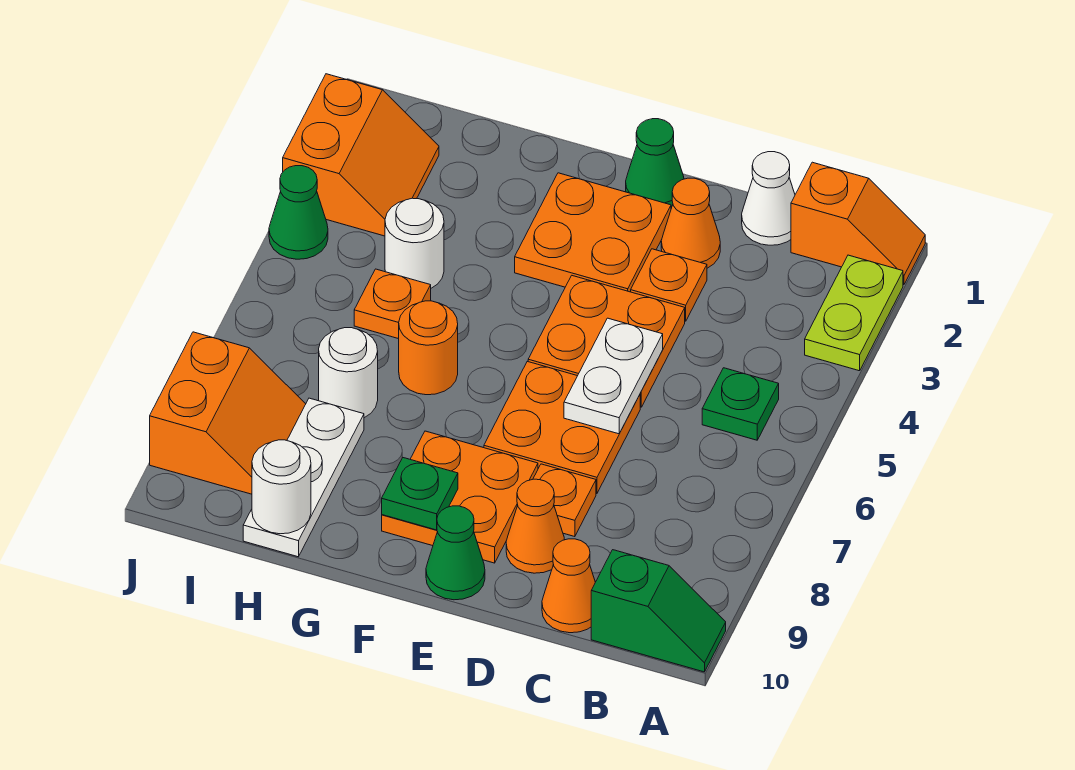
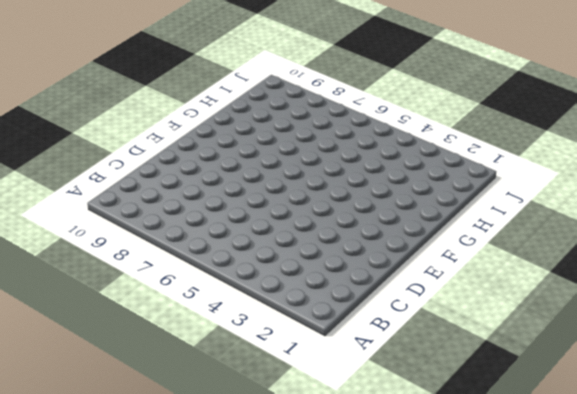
none -> orange 1x2 slope [791,162,925,285]
none -> lime 1x2 plate [805,255,903,371]
none -> green 1x2 slope [591,550,726,672]

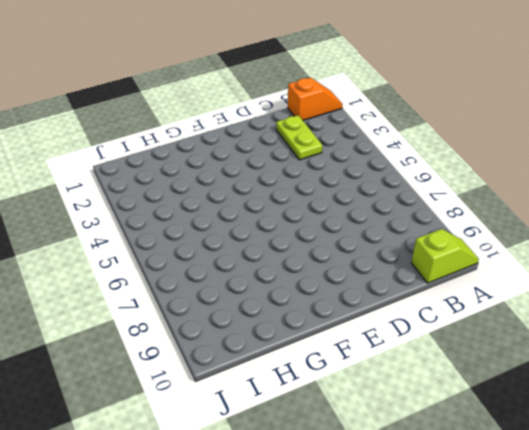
lime 1x2 slope [411,229,479,283] -> green 1x2 slope [591,550,726,672]
lime 1x2 plate [276,115,322,160] -> lime 1x2 plate moved to [805,255,903,371]
none -> green 1x1 plate [702,368,779,440]
none -> white 1x1 cone [742,152,795,245]
none -> orange 1x1 cone [542,539,595,633]

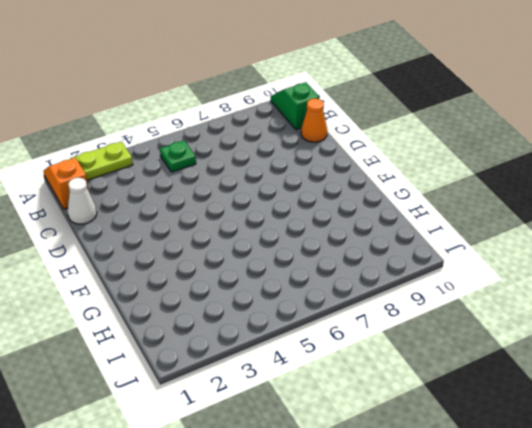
none -> orange 1x1 cone [661,178,720,268]
none -> orange 1x1 plate [631,249,707,321]
none -> orange 2x2 plate [528,276,685,407]

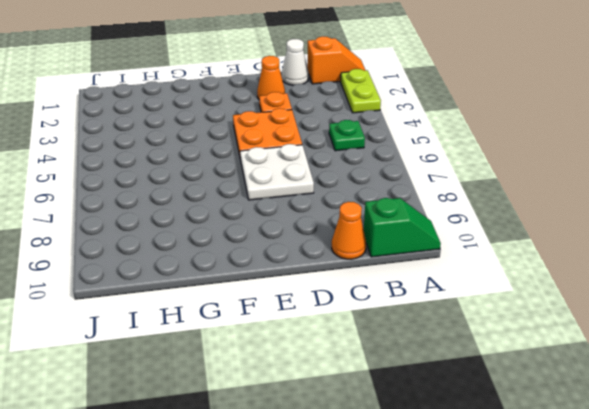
white 2x2 plate [240,144,314,200] -> orange 2x2 plate [484,361,640,493]
none -> orange 1x1 plate [533,464,596,537]
none -> orange 1x1 cone [506,479,565,573]
none -> green 1x1 cone [626,119,684,208]

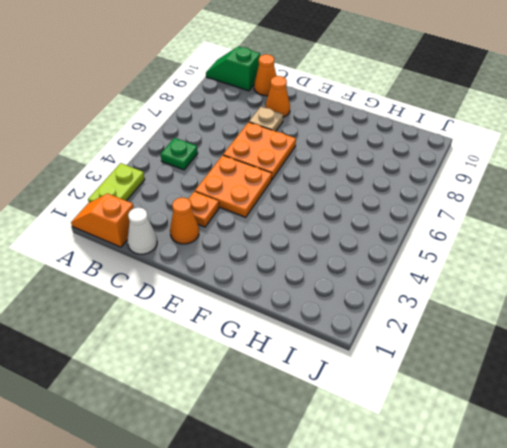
tan 1x1 plate [249,107,283,131] -> orange 1x1 plate [533,464,596,537]
none -> green 1x1 cone [626,119,684,208]
none -> orange 2x2 plate [515,173,671,292]
none -> orange 2x2 plate [382,431,538,563]

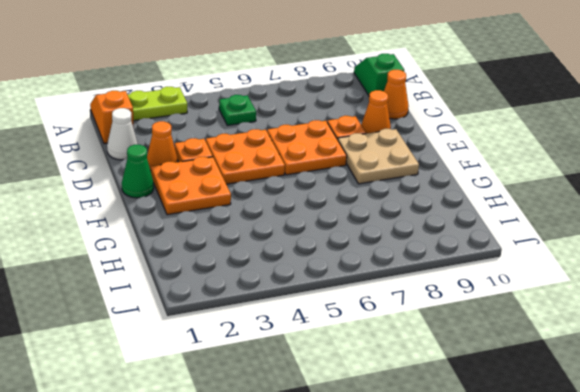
tan 2x2 plate [338,129,419,184] -> orange 2x2 plate [382,431,538,563]
none -> green 1x1 cone [426,506,485,600]
none -> orange 1x1 round brick [399,301,458,395]
none -> white 1x1 round brick [385,198,444,288]

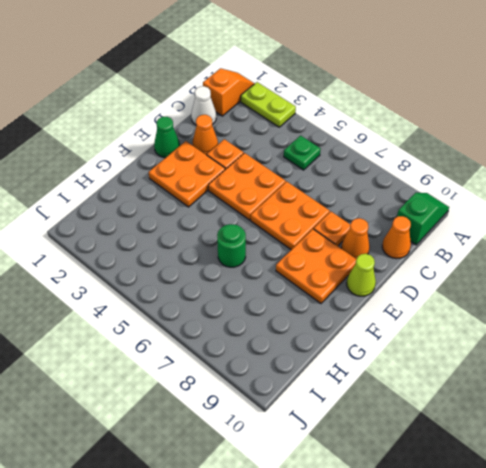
lime 1x1 cone [347,254,376,296] -> green 1x1 cone [426,506,485,600]
green 1x1 round brick [217,224,246,267] -> orange 1x1 round brick [399,301,458,395]
none -> white 1x1 round brick [385,198,444,288]
none -> orange 1x1 plate [354,269,431,339]
none -> white 1x1 round brick [319,328,378,418]

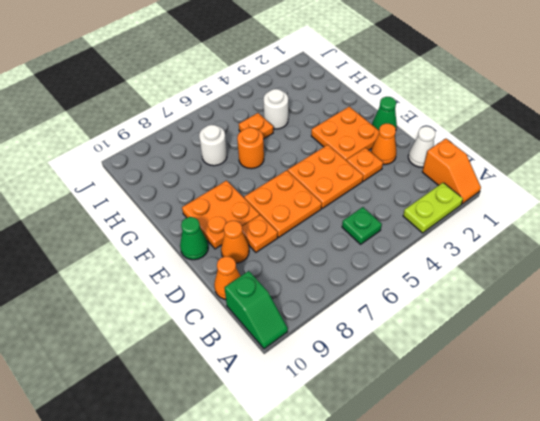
none -> white 1x3 plate [243,398,364,557]
none -> orange 2x2 slope [283,74,439,236]
none -> orange 2x2 slope [150,332,306,494]

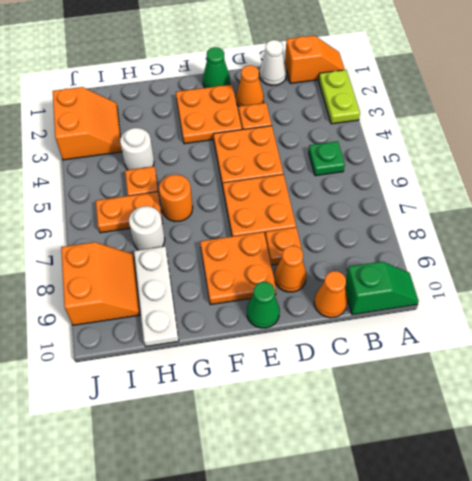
orange 1x2 plate [96,192,163,233] -> none
none -> green 1x1 cone [269,166,328,259]
none -> white 1x2 plate [564,318,663,434]
none -> green 1x1 plate [382,458,458,530]

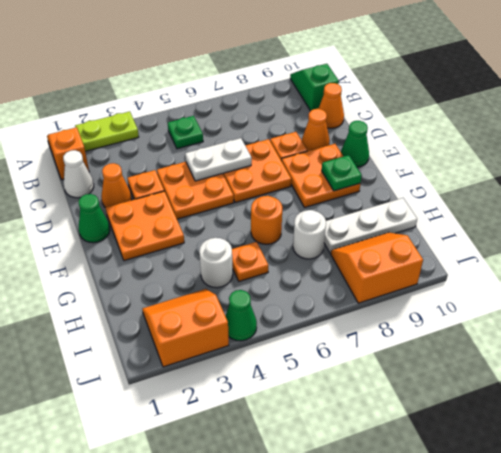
none -> white 1x1 round brick [252,440,311,534]

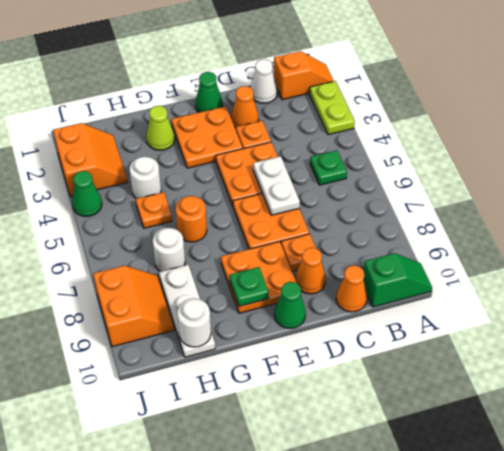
lime 1x1 cone [147,106,175,150] -> none

